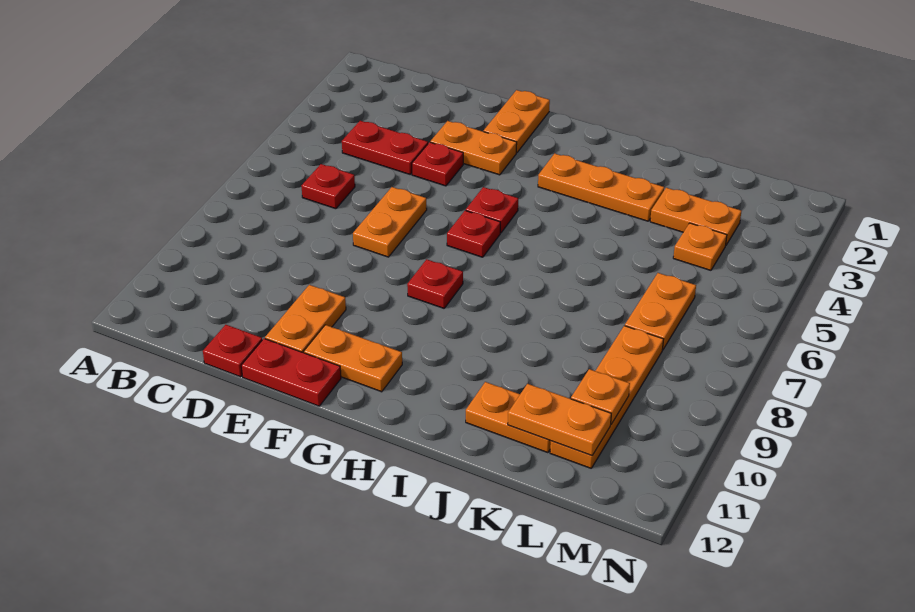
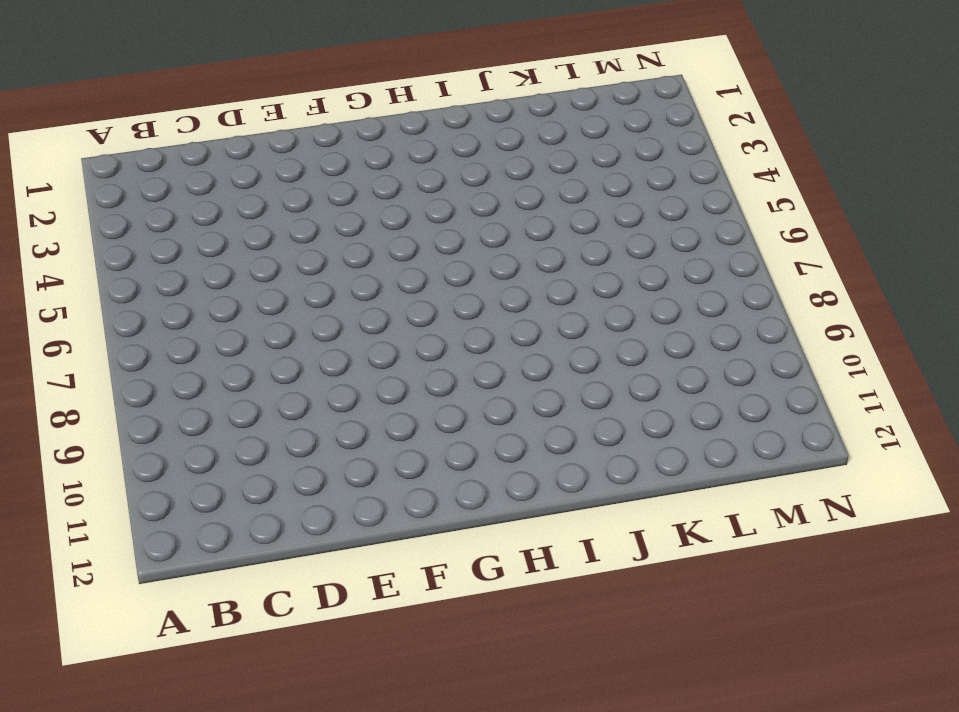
none -> red 1x2 plate [342,121,428,174]
none -> red 1x1 plate [302,164,355,209]
none -> red 1x1 plate [203,325,262,377]

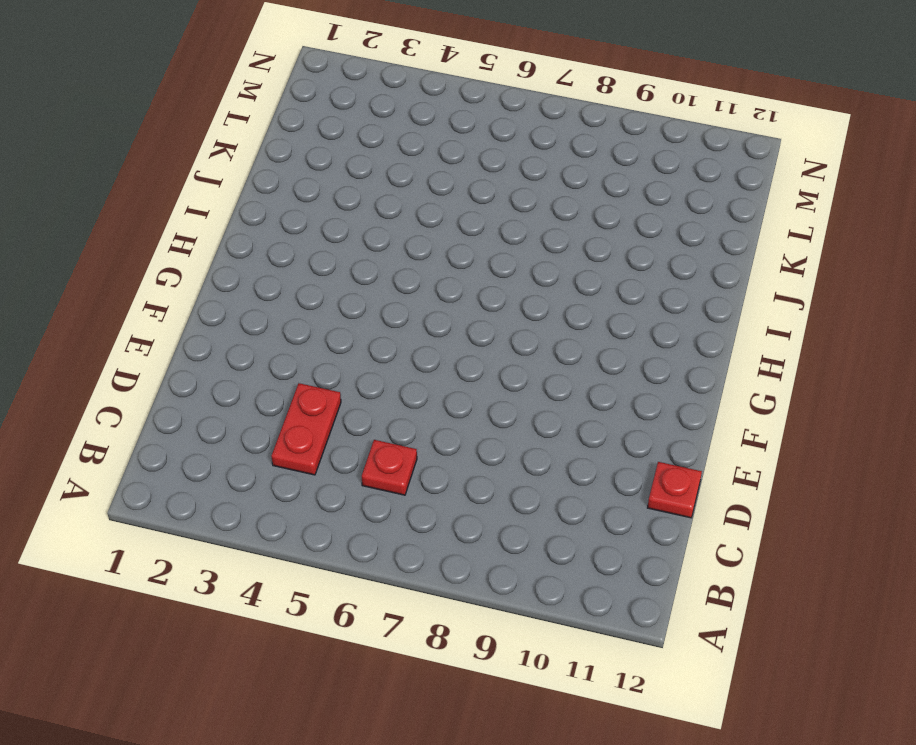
none -> orange 1x2 plate [430,121,517,175]
none -> red 1x1 plate [412,142,463,186]
none -> orange 1x2 plate [353,187,427,257]

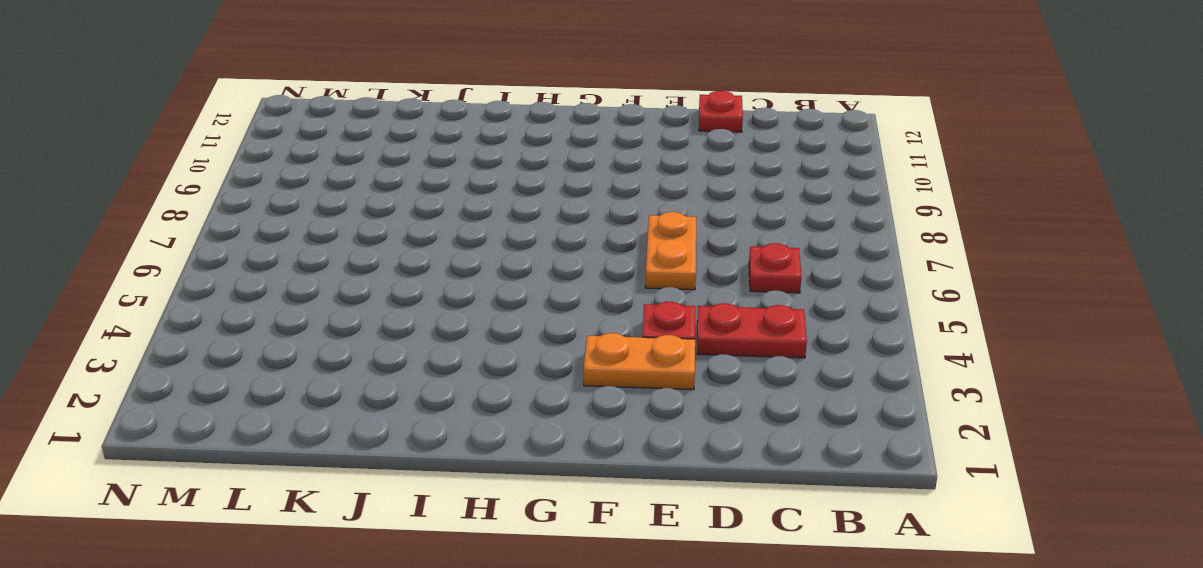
none -> orange 1x2 plate [265,285,346,353]
none -> red 1x2 plate [241,339,341,406]
none -> orange 1x2 plate [484,90,550,153]

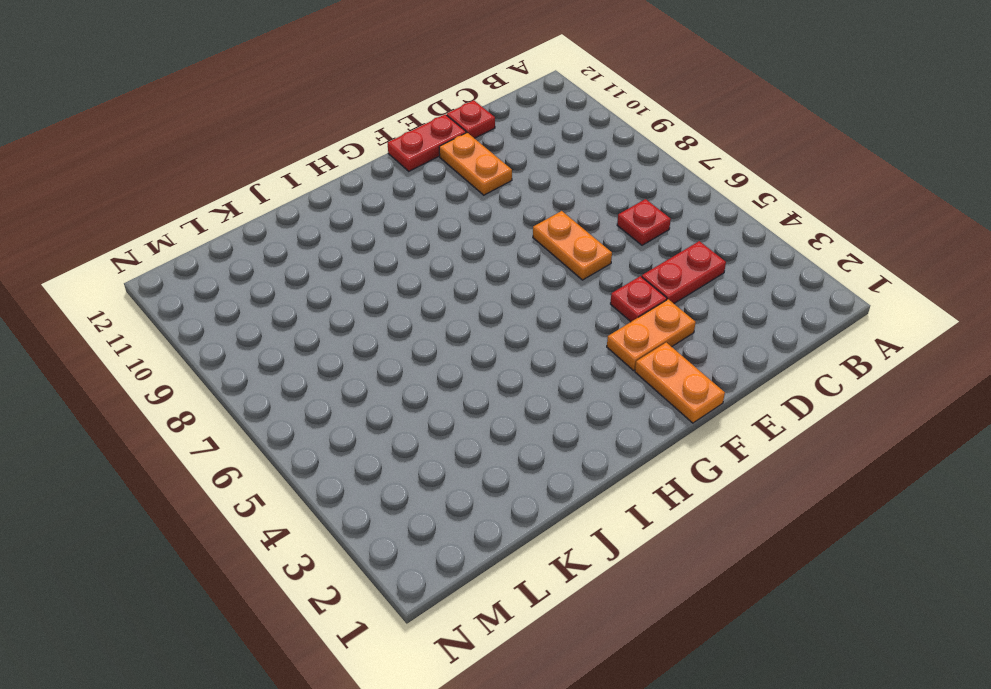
none -> orange 1x2 plate [304,325,402,392]
none -> red 1x1 plate [466,187,518,233]
none -> red 1x1 plate [447,210,500,257]

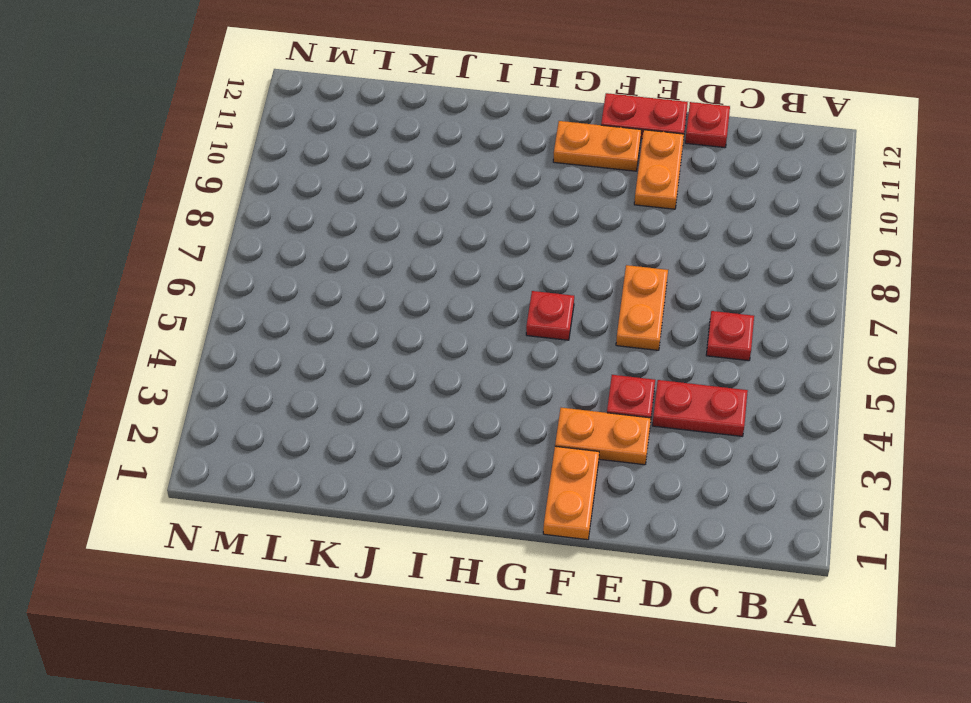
none -> red 1x1 plate [466,187,518,233]
none -> red 1x1 plate [407,259,463,308]
none -> orange 1x3 plate [538,153,664,221]

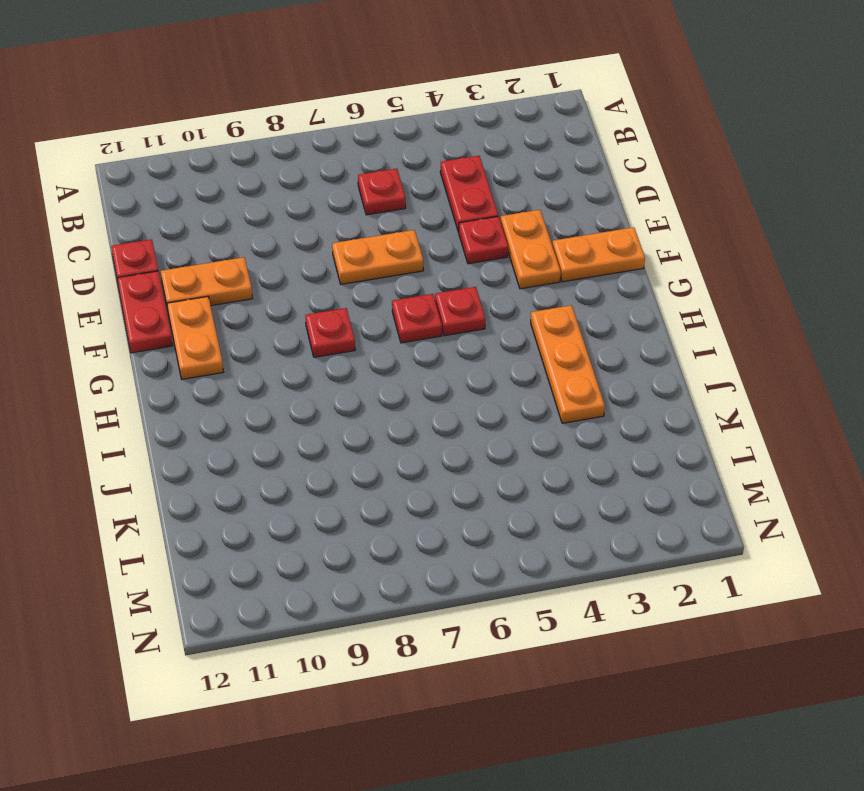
none -> orange 1x2 plate [466,382,551,453]
none -> orange 1x2 plate [650,188,741,245]
none -> orange 1x1 plate [673,223,727,270]

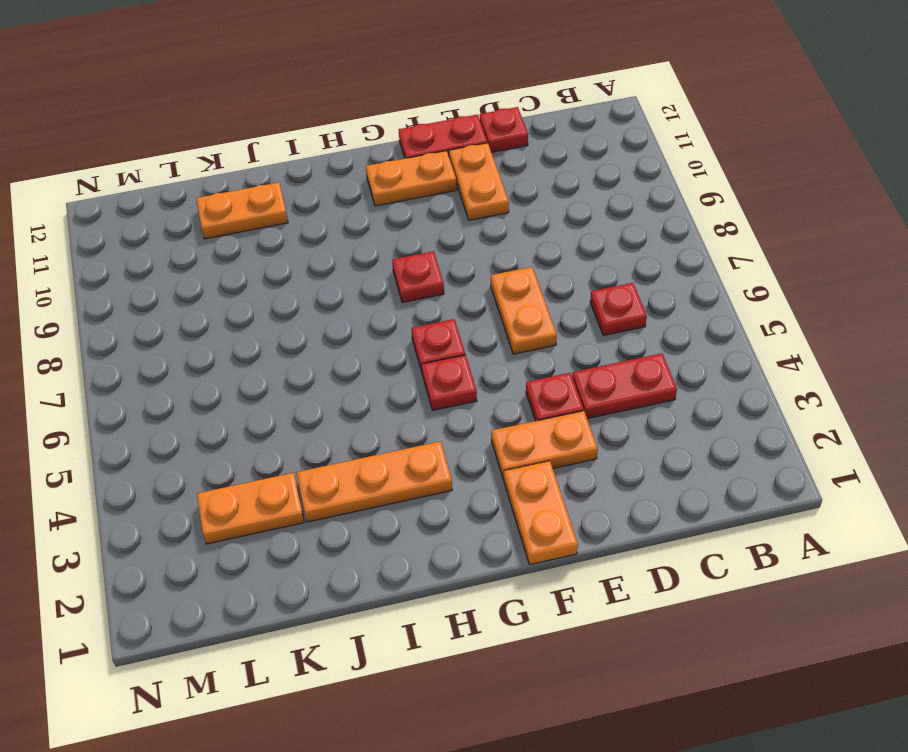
none -> orange 1x1 plate [673,223,727,270]
none -> orange 1x2 plate [625,273,696,350]
none -> orange 1x4 plate [550,326,664,468]

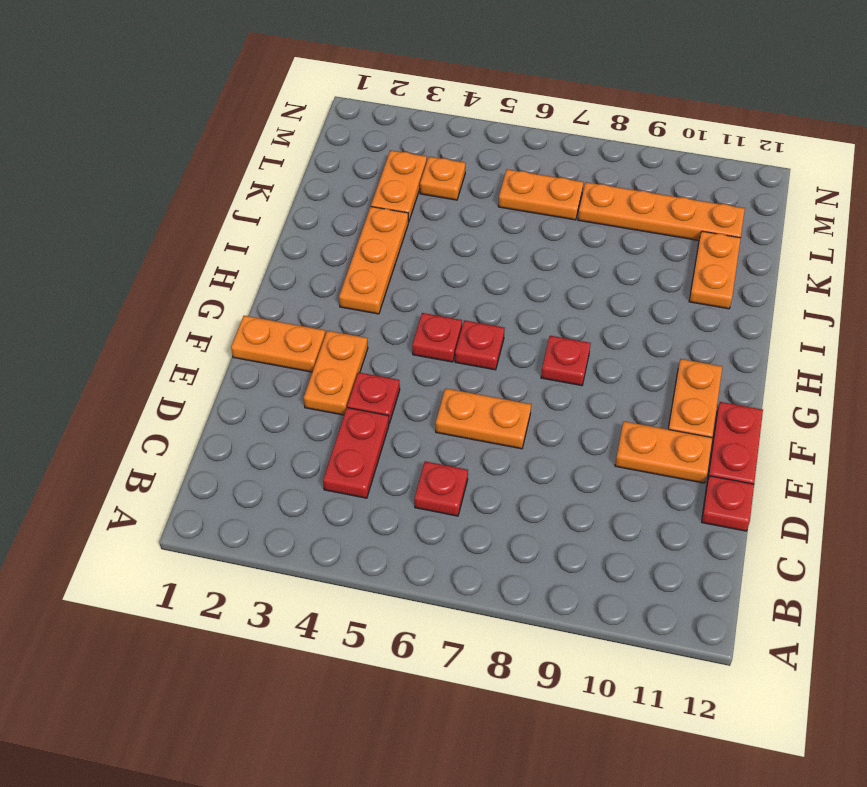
none -> orange 1x2 plate [508,384,611,455]
none -> orange 1x1 plate [571,369,630,424]

